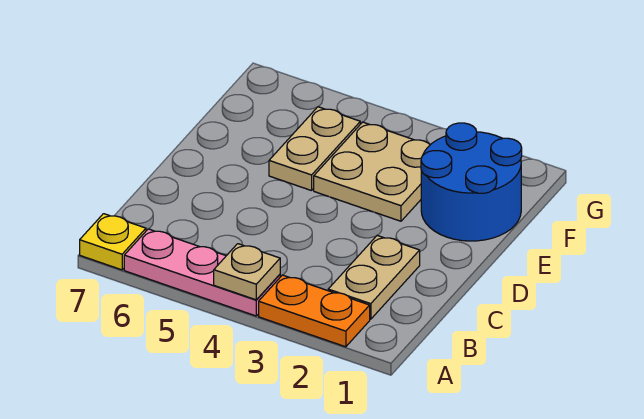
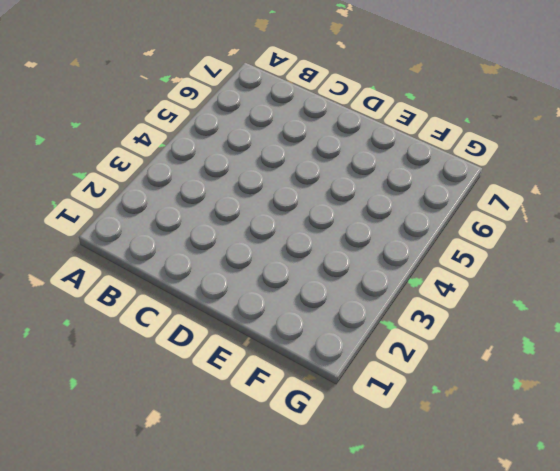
none -> orange 1x2 plate [259,275,370,347]
none -> pink 1x3 plate [124,229,280,316]

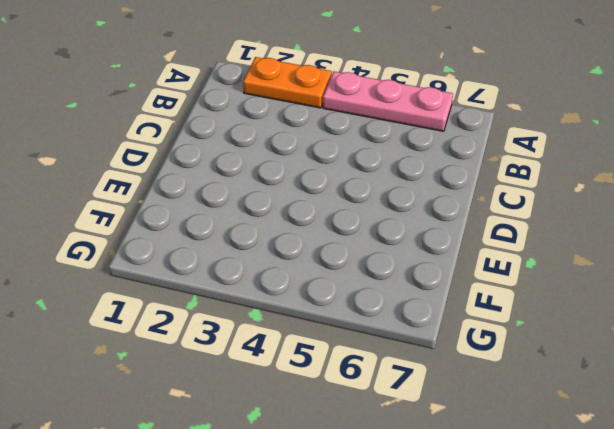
none -> yellow 1x1 plate [80,214,146,270]
none -> tan 1x2 plate [328,236,420,319]

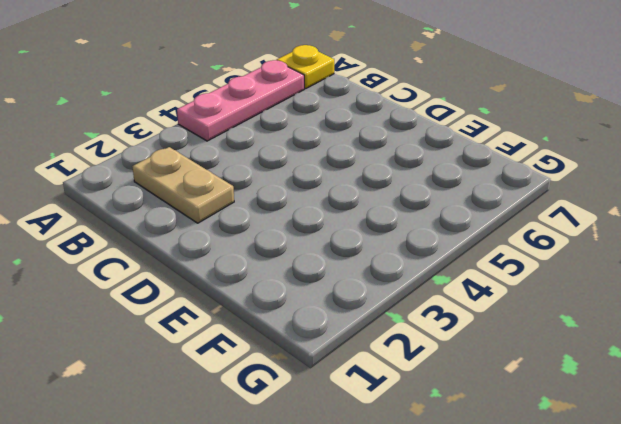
none -> orange 1x2 plate [259,275,370,347]
none -> blue 2x2 round brick [421,123,522,241]

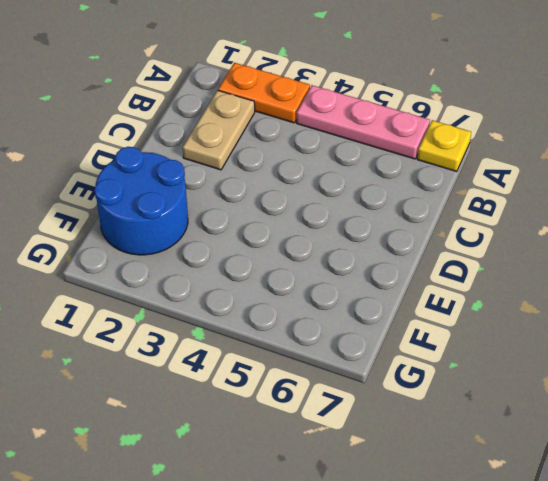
none -> tan 2x2 plate [314,122,430,221]
none -> tan 1x2 plate [269,107,360,191]

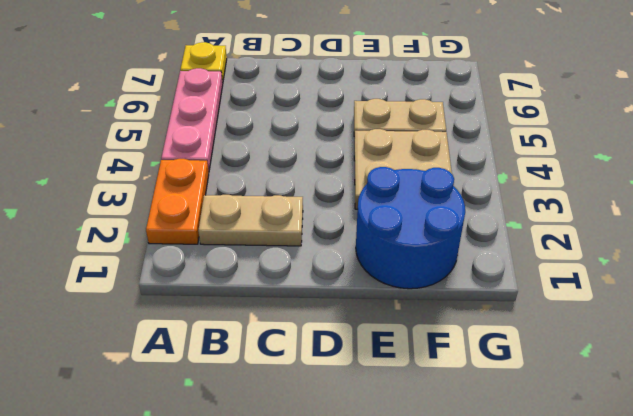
none -> tan 1x1 plate [214,244,280,300]

